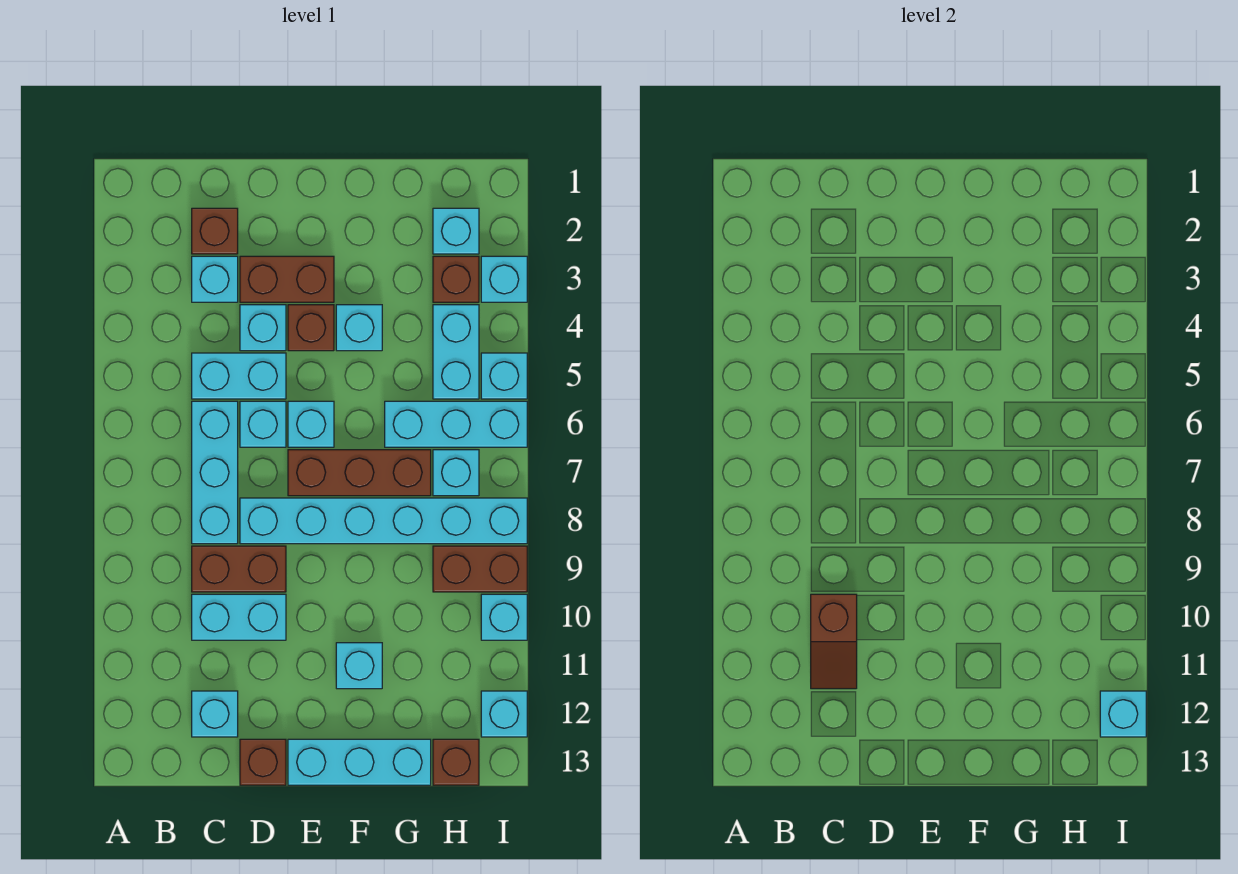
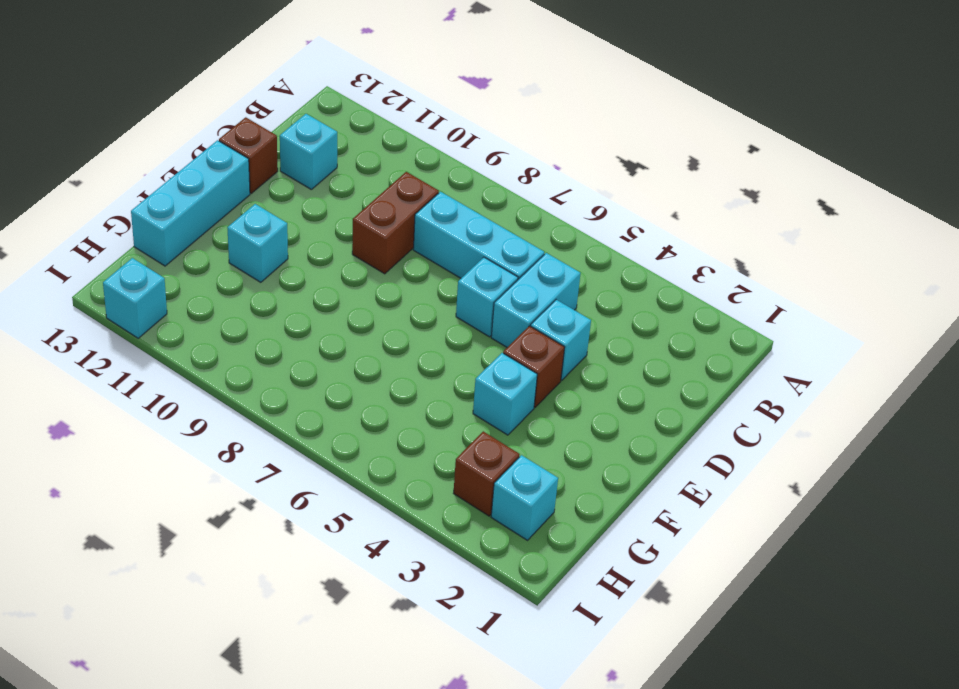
none -> brown 1x1 brick [192,208,238,254]
none -> cyan 1x1 brick [192,256,238,302]
none -> cyan 1x2 brick [192,594,286,640]
none -> brown 1x2 brick [240,256,334,302]

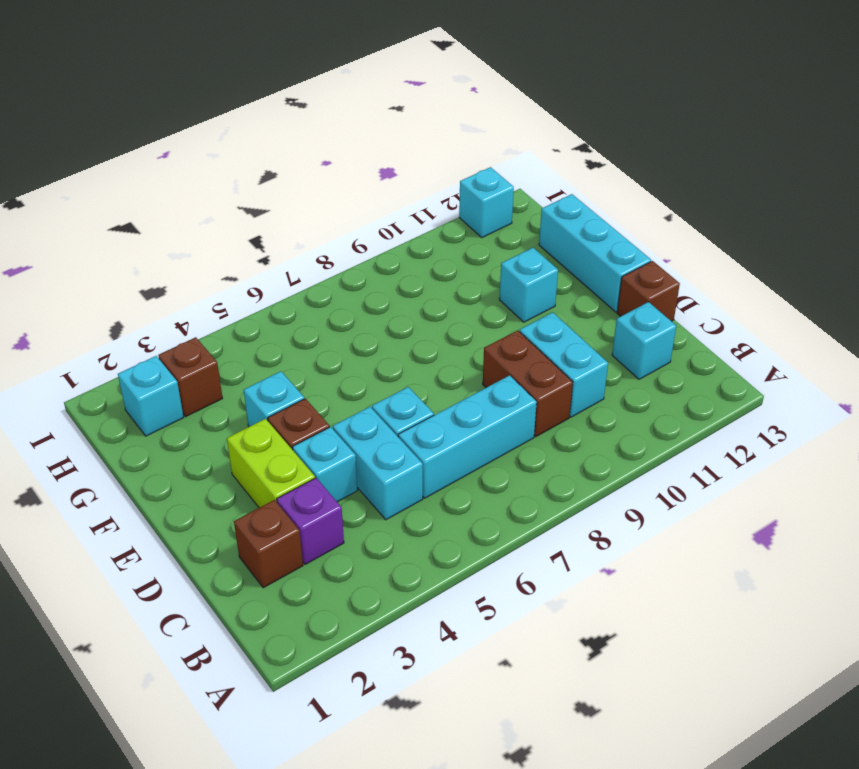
purple 1x1 brick [277,478,344,565] -> cyan 1x1 brick [192,256,238,302]
lime 1x2 brick [227,419,315,508] -> brown 1x2 brick [240,256,334,302]
none -> cyan 1x6 brick [240,498,527,544]
none -> cyan 1x1 brick [288,401,334,447]
none -> brown 1x3 brick [288,450,431,496]
none -> cyan 1x3 brick [385,401,527,447]

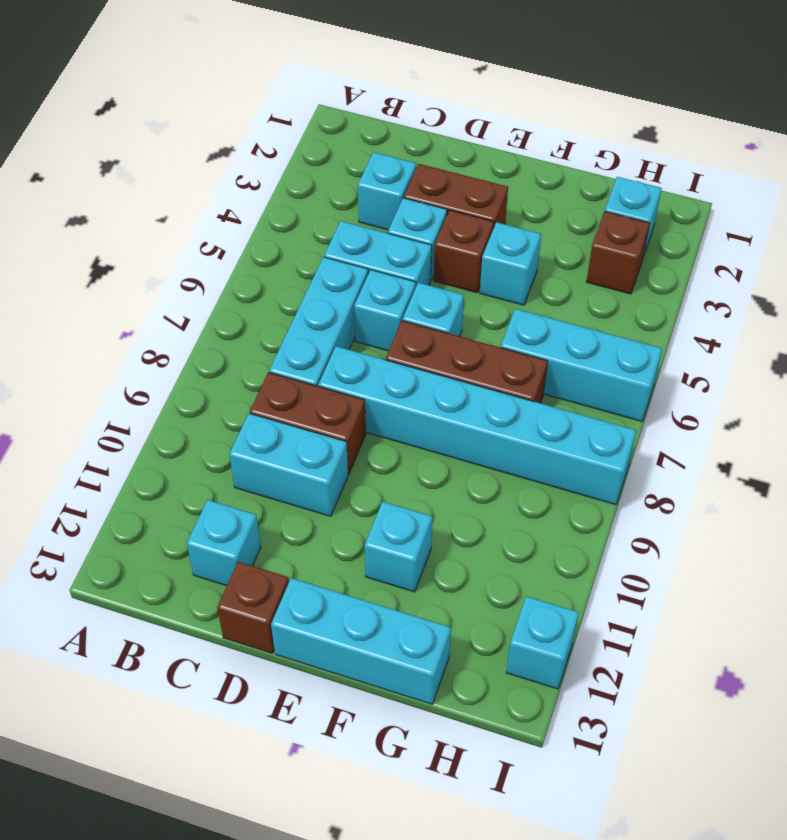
none -> brown 1x1 brick [192,208,238,254]
none -> cyan 1x2 brick [433,305,479,399]
none -> cyan 1x1 brick [433,450,479,496]
none -> brown 1x2 brick [433,546,527,592]

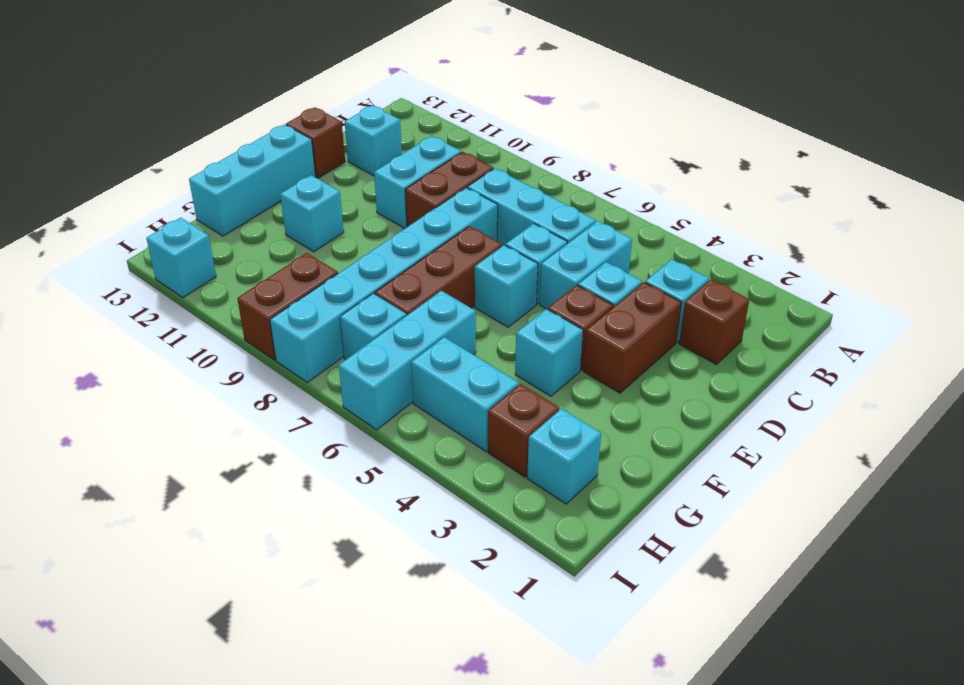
none -> brown 1x1 brick [433,739,479,785]
none -> cyan 1x1 brick [481,256,527,302]
none -> cyan 1x1 brick [481,353,527,399]
none -> cyan 1x1 brick [481,594,527,640]

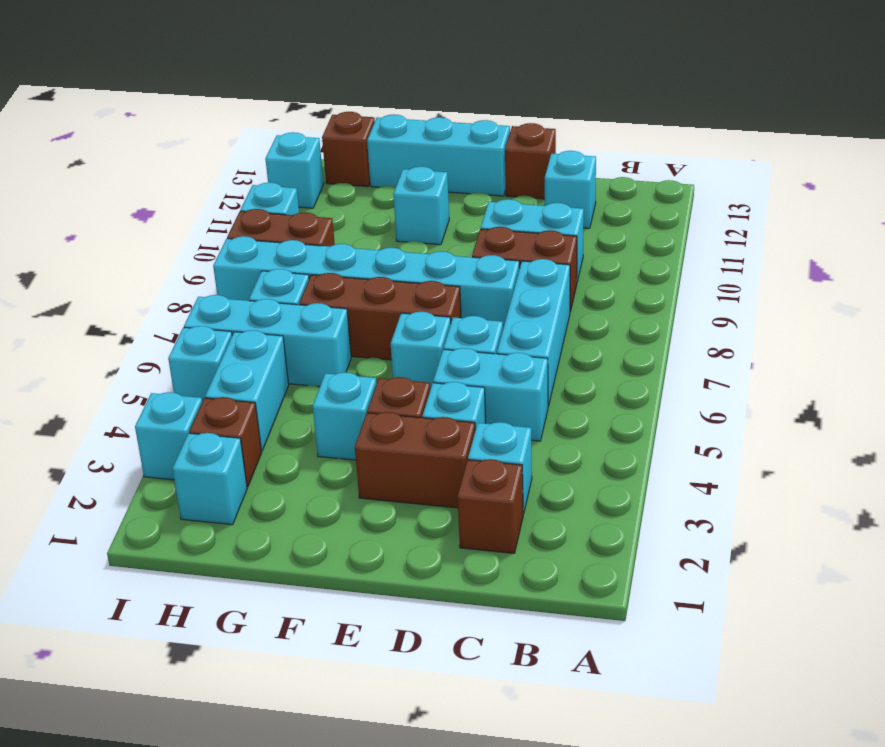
none -> brown 1x2 slope [811,594,857,689]
none -> cyan 1x1 brick [1100,691,1146,737]

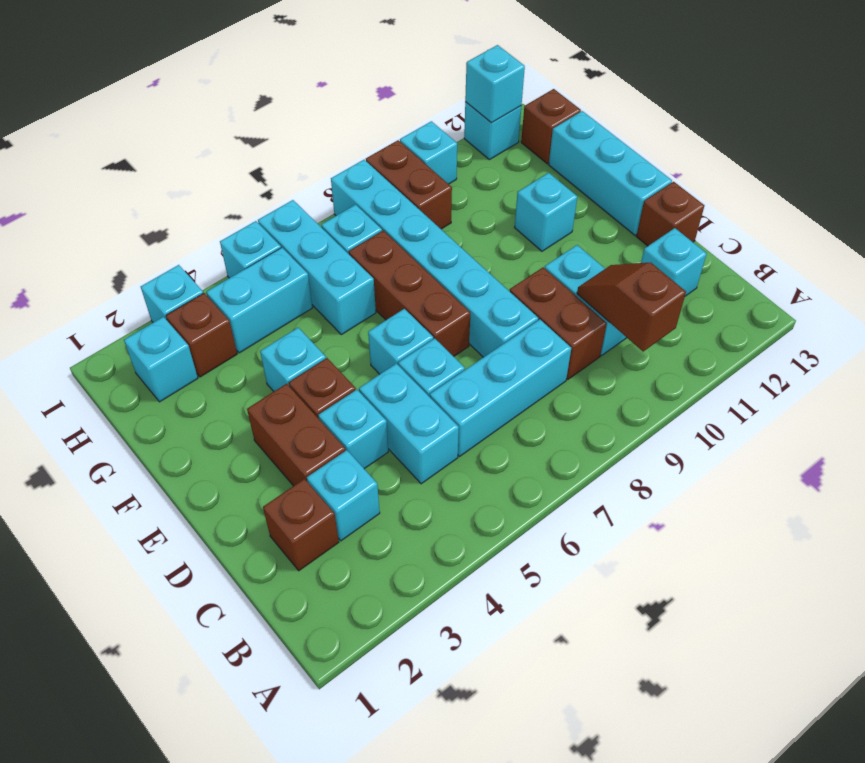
brown 1x2 slope [577,263,686,351] -> brown 1x2 slope turned to [811,594,857,689]

